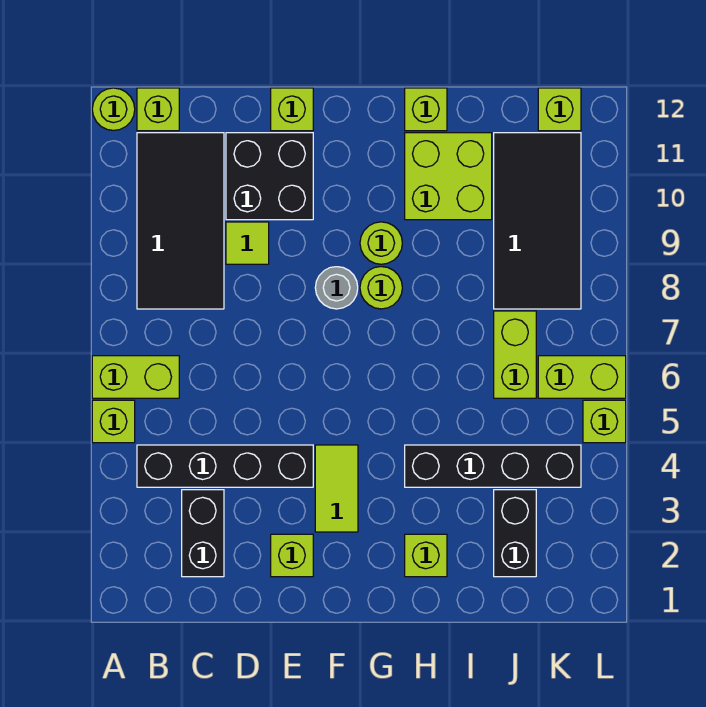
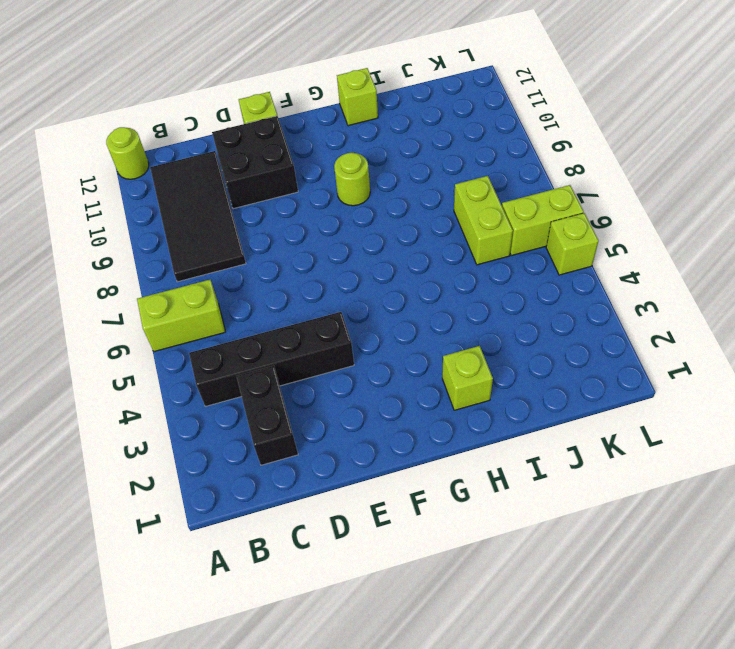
none -> lime 1x1 brick [92,400,135,443]
none -> lime 1x1 brick [137,88,179,131]
none -> lime 1x1 tile [226,222,269,264]

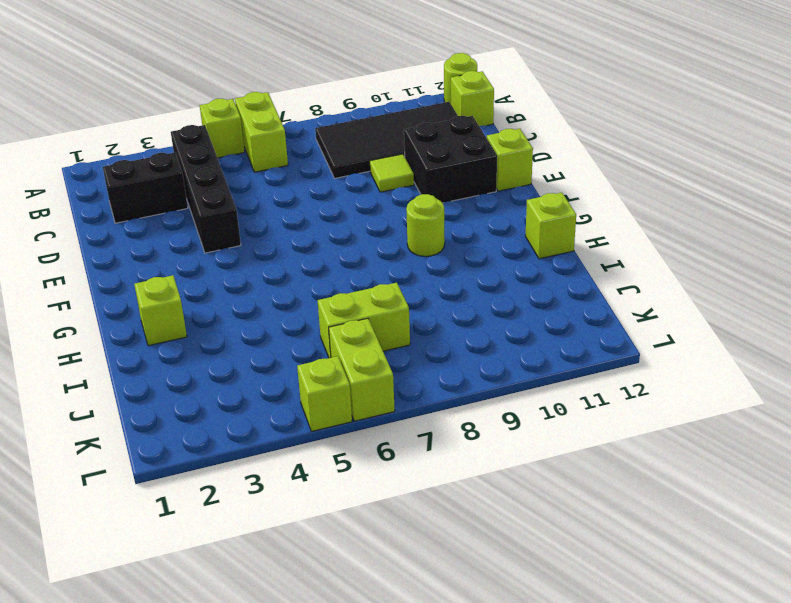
none -> lime 1x1 brick [271,534,313,577]
none -> lime 1x2 tile [315,445,358,532]
none -> grey 1x1 round brick [315,267,358,309]

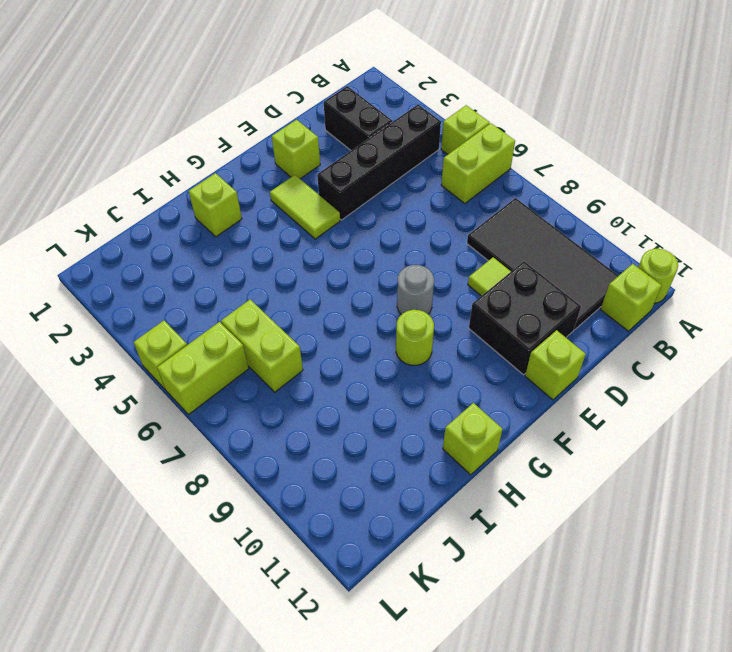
none -> lime 1x1 round brick [360,267,402,309]
none -> black 1x4 brick [405,445,581,487]
none -> lime 2x2 brick [405,133,492,220]

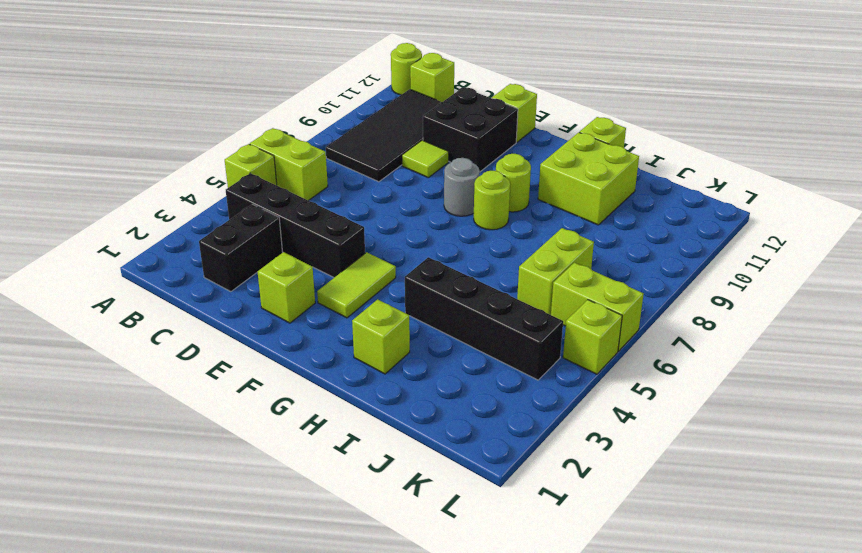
none -> black 1x2 brick [494,490,536,577]
none -> black 2x4 tile [494,133,581,309]
none -> lime 1x1 brick [538,88,581,131]

